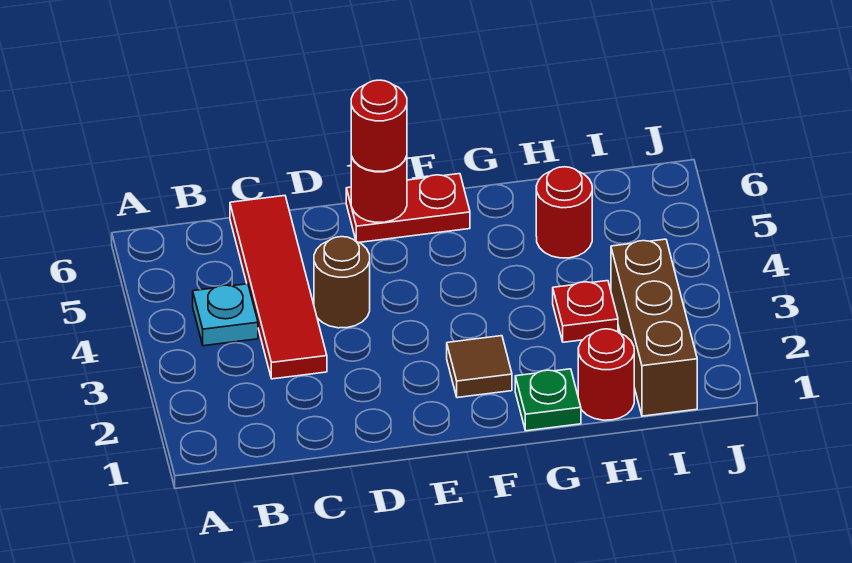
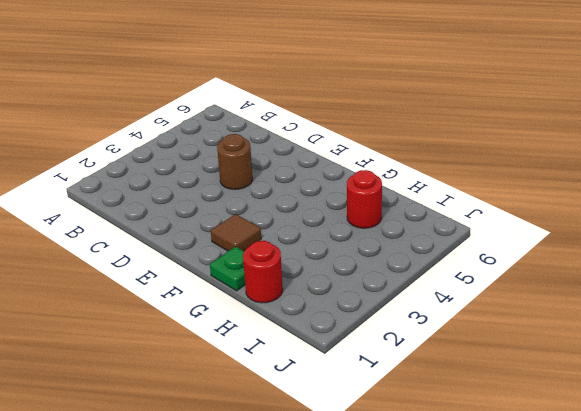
none -> cyan 1x1 plate [193,284,258,346]
none -> red 1x4 tile [230,196,327,379]
none -> red 1x2 plate [346,174,470,242]

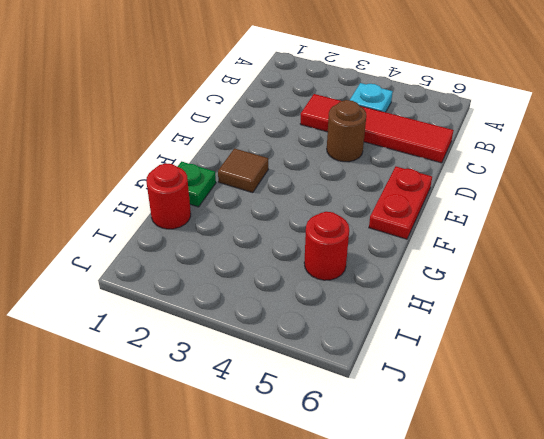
none -> red 1x1 plate [553,281,618,342]
none -> brown 1x3 brick [611,239,697,416]
none -> red 1x1 round brick [351,156,407,222]

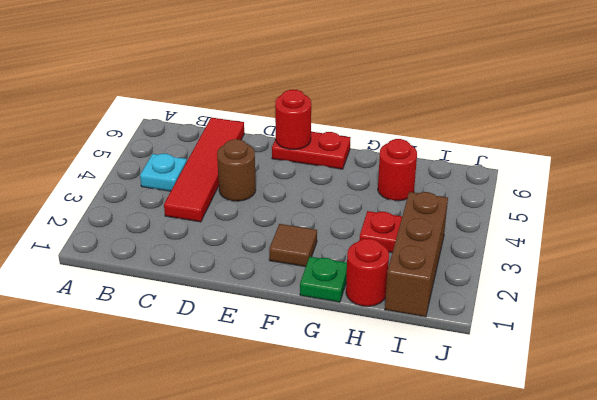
none -> red 1x1 round brick [351,80,407,171]

